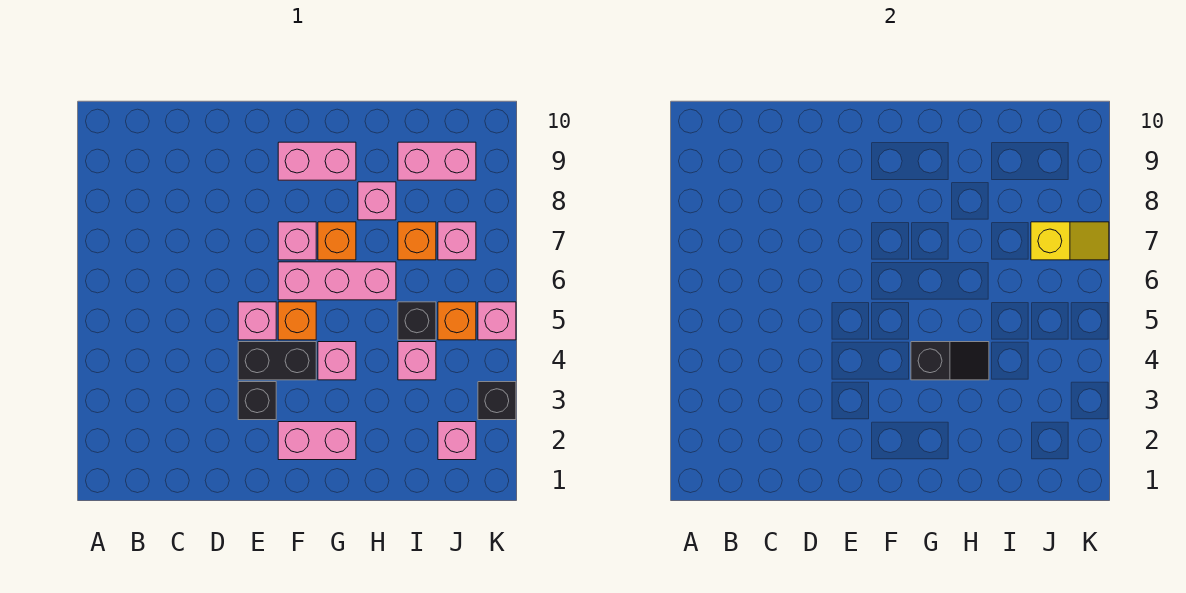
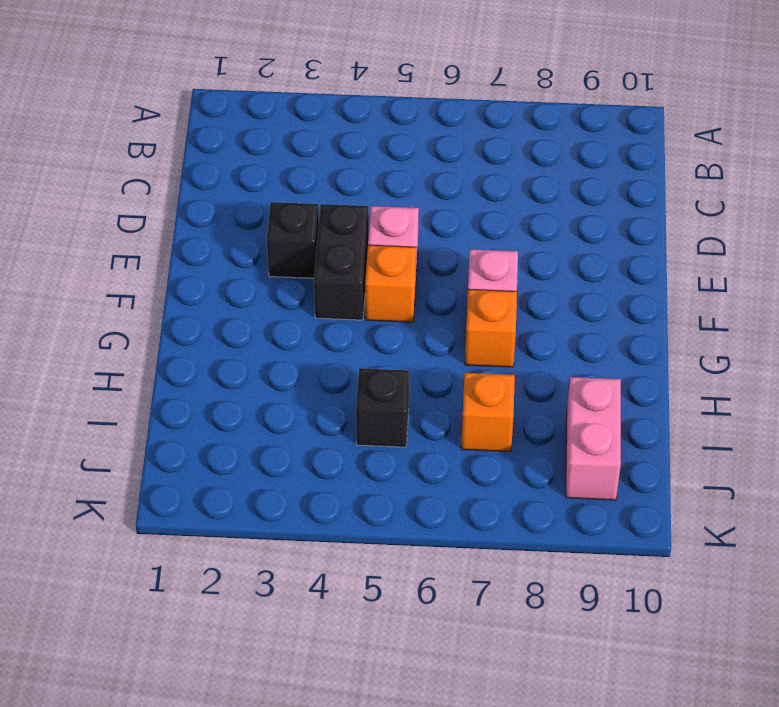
none -> pink 1x2 brick [278,422,356,460]
none -> pink 1x3 brick [278,262,396,300]
none -> pink 1x2 brick [278,142,356,180]

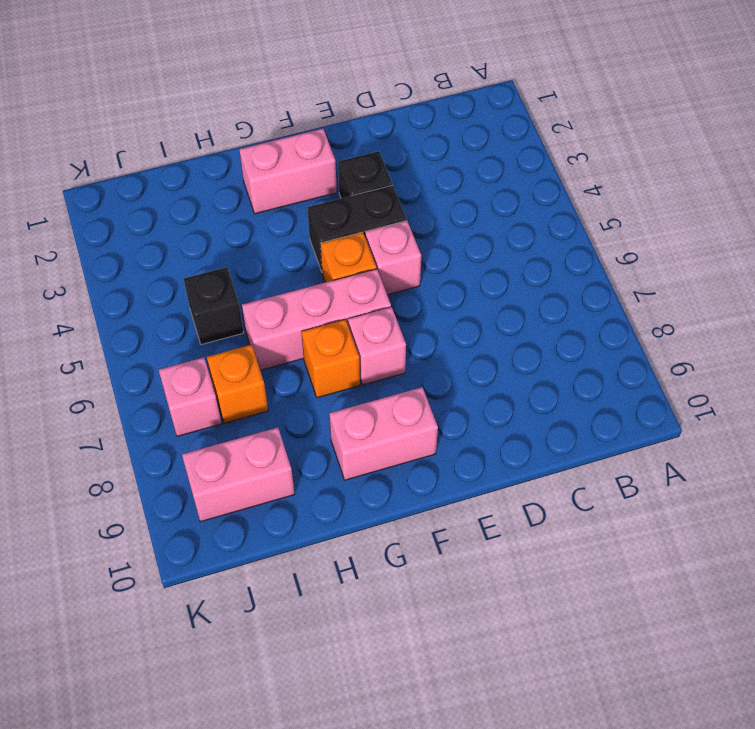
none -> pink 1x1 brick [318,342,356,380]
none -> pink 1x1 brick [358,182,396,220]
none -> pink 1x1 brick [398,342,436,380]

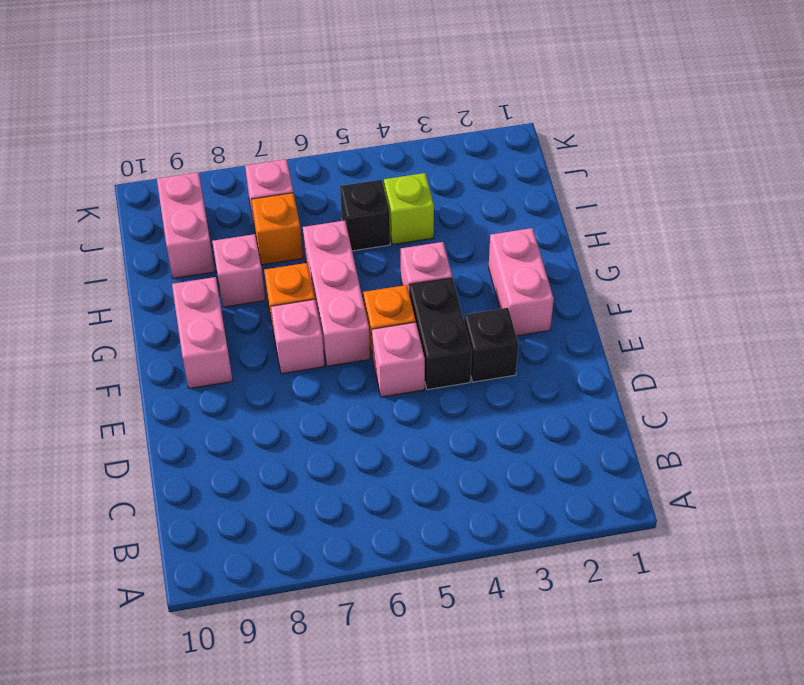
lime 1x1 brick [384,173,434,245] -> pink 1x1 brick [398,342,436,380]
none -> pink 1x1 brick [438,422,476,460]
none -> orange 1x1 brick [438,302,476,340]
none -> black 1x1 brick [478,382,516,420]

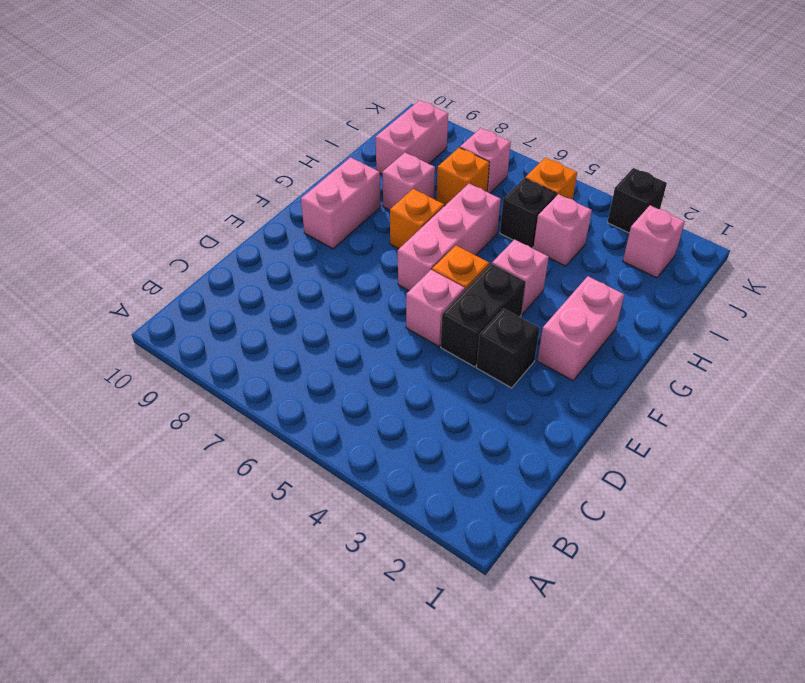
none -> pink 1x1 brick [278,222,316,260]
none -> pink 1x1 brick [478,302,516,340]
none -> black 1x2 slope [911,342,989,380]

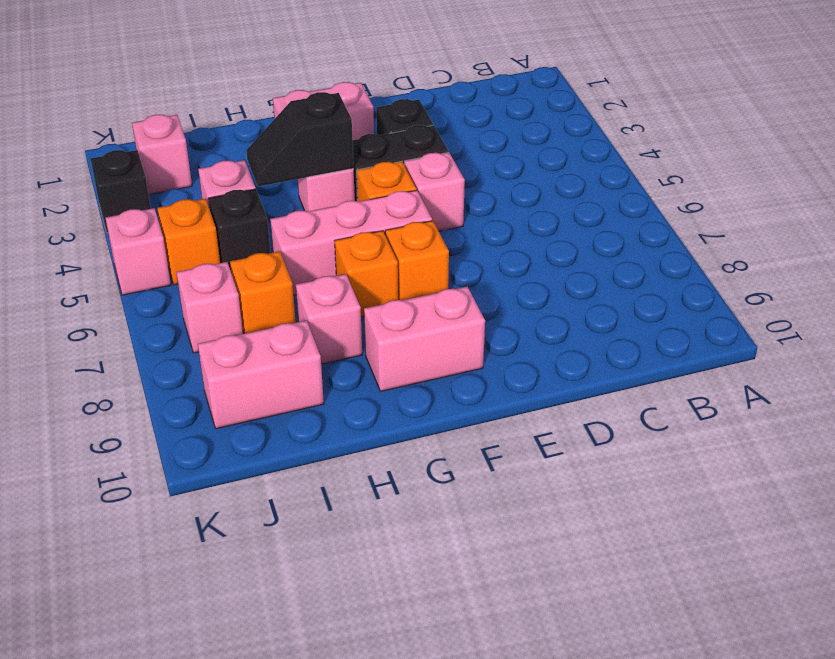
orange 1x1 brick [385,221,449,300] -> pink 1x1 brick [278,222,316,260]
none -> yellow 1x2 slope [1031,222,1109,260]

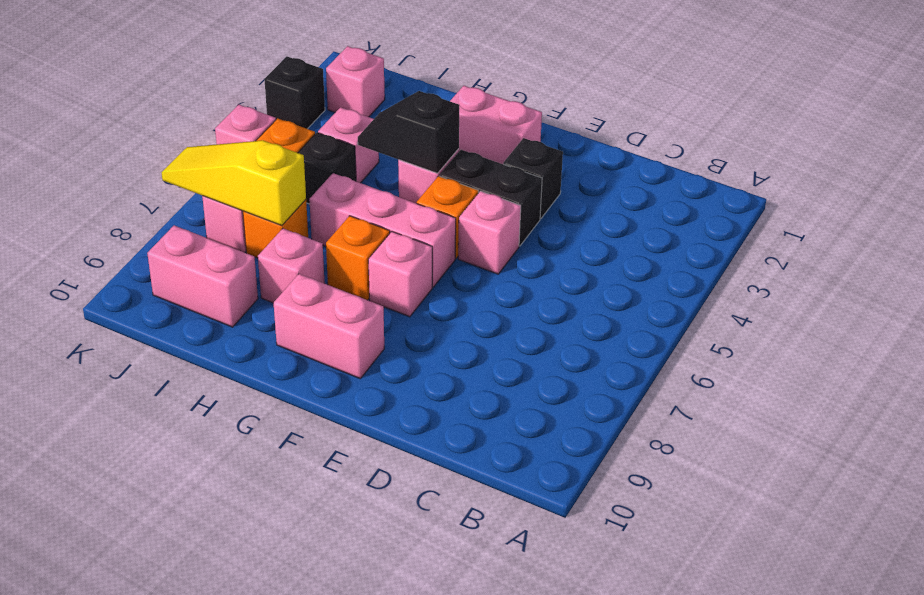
yellow 1x3 slope [162,140,306,226] -> yellow 1x2 slope [1031,222,1109,260]

